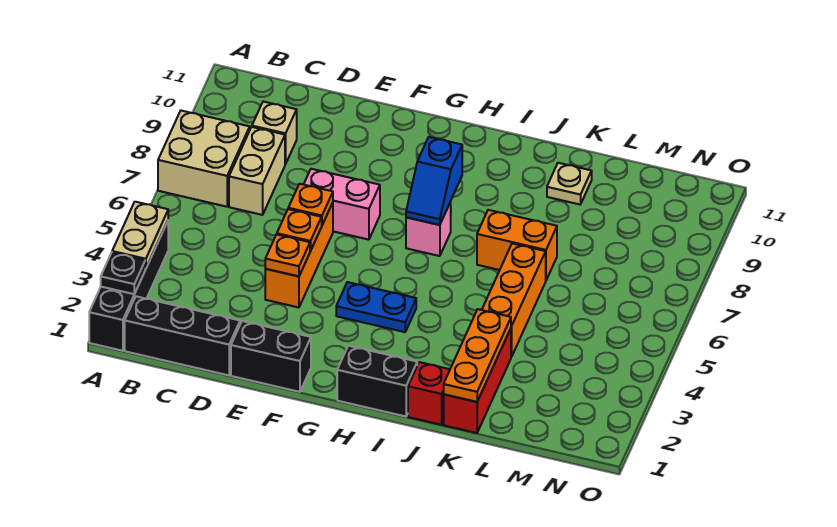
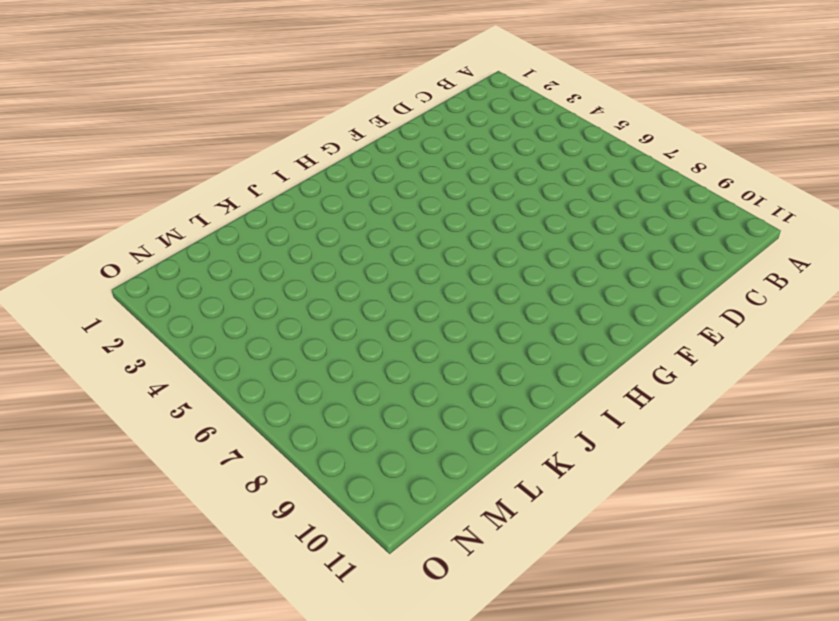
none -> black 1x4 brick [89,221,168,351]
none -> tan 2x2 brick [158,111,250,207]
none -> black 1x3 brick [125,296,240,375]

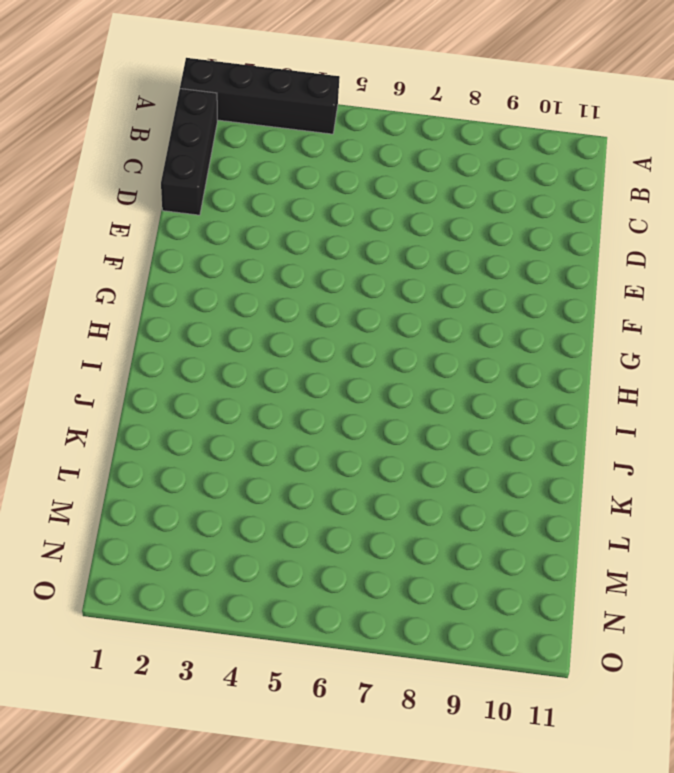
none -> tan 2x2 brick [158,111,250,207]
none -> tan 1x2 brick [229,127,285,215]
none -> tan 1x1 brick [252,102,297,164]

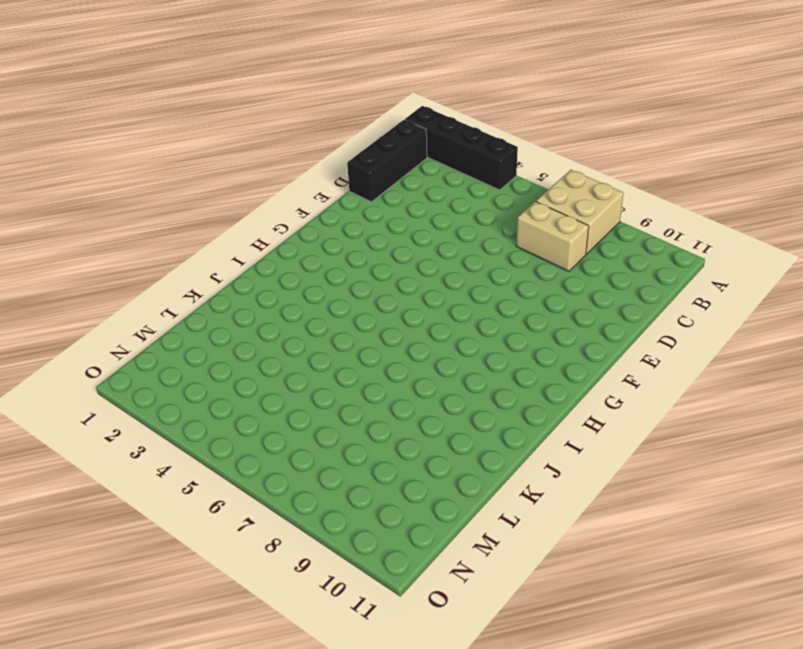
none -> tan 1x1 brick [252,102,297,164]
none -> black 1x2 brick [231,321,311,392]
none -> orange 1x3 brick [265,203,333,307]

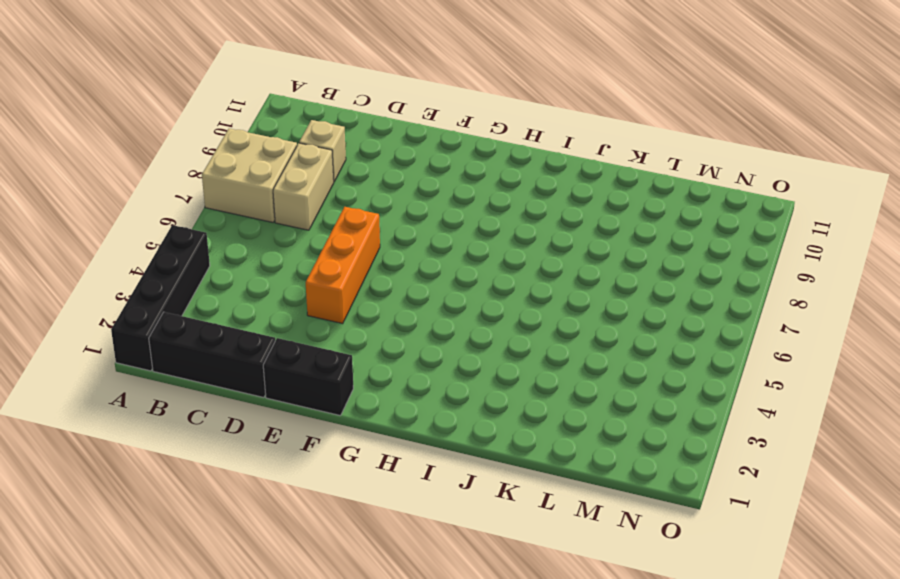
none -> pink 1x2 brick [304,169,380,240]
none -> blue 1x2 plate [336,282,416,332]
none -> black 1x2 brick [337,346,417,416]

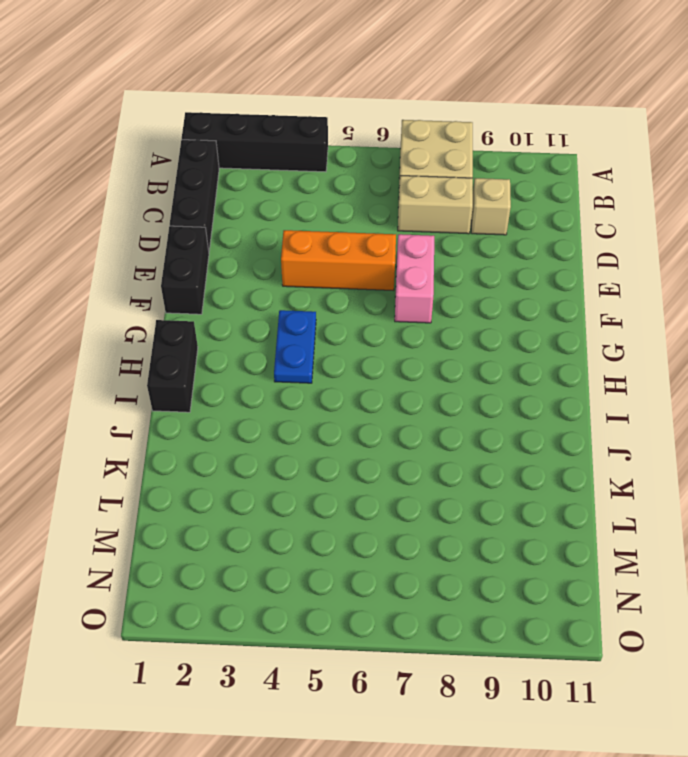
none -> pink 1x1 brick [406,202,451,256]
none -> red 1x1 brick [408,362,450,425]
none -> orange 1x2 brick [477,210,557,280]

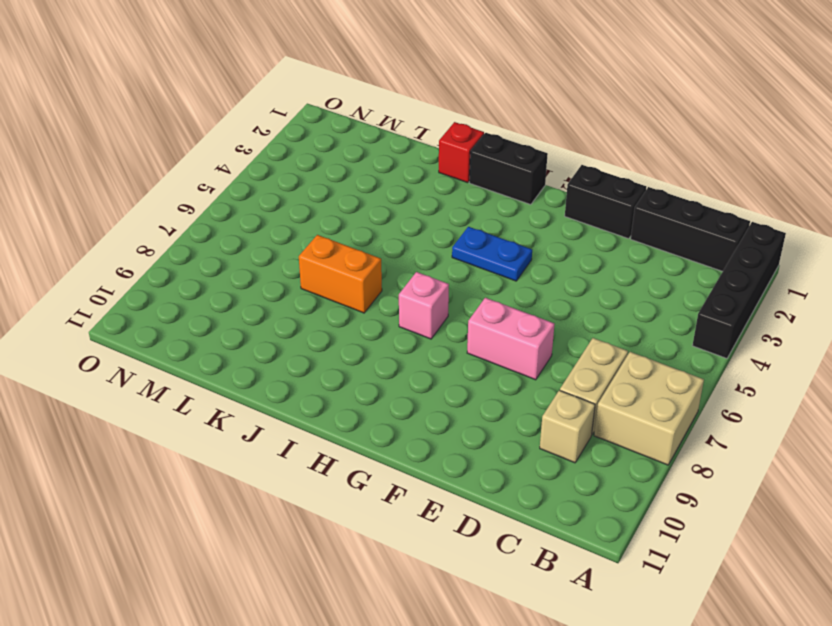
none -> orange 1x3 brick [265,203,333,307]
none -> red 1x3 brick [444,328,511,433]
none -> orange 1x3 brick [482,244,546,357]

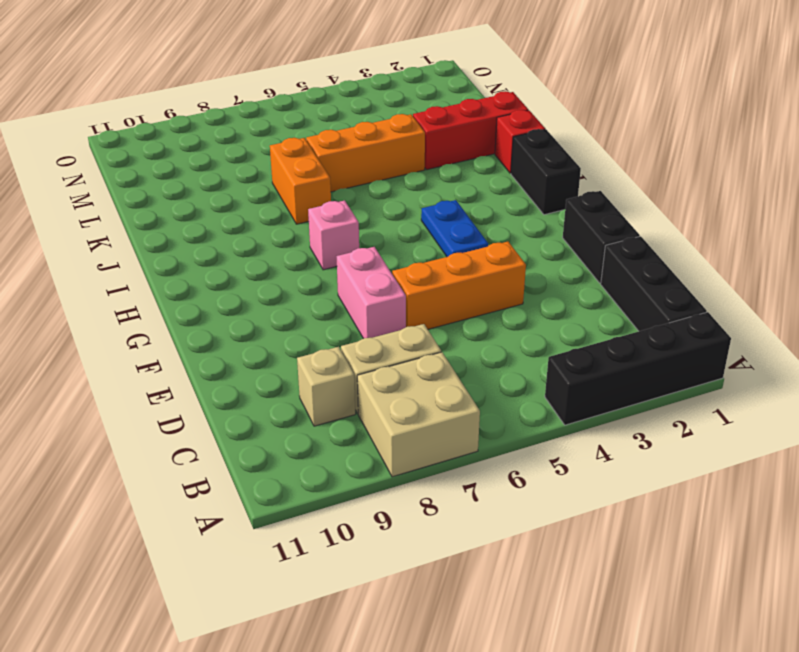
none -> tan 1x1 plate [547,163,592,204]
none -> black 1x1 plate [101,252,145,294]
none -> tan 1x2 plate [112,202,168,269]

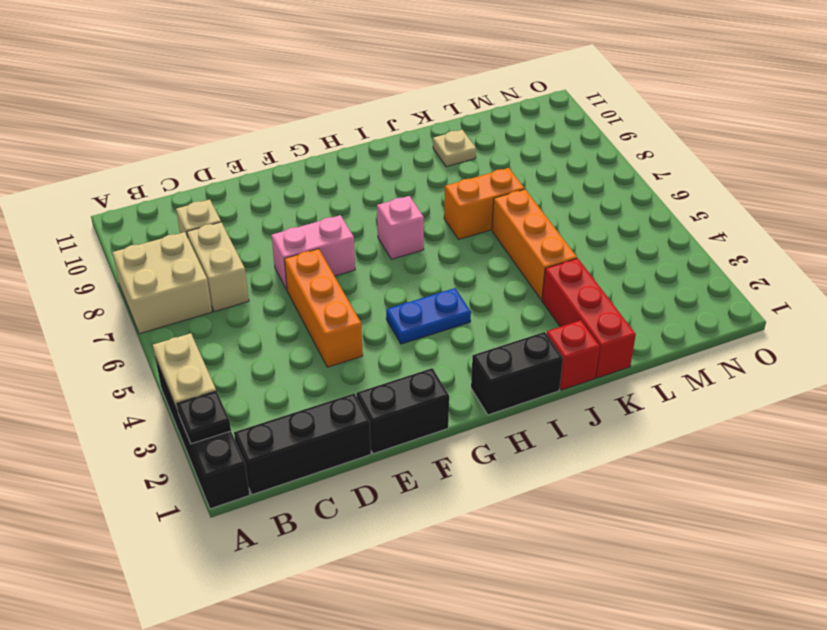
none -> orange 1x1 plate [265,234,310,276]
none -> orange 1x1 plate [277,209,322,251]
none -> orange 1x1 plate [288,184,333,225]

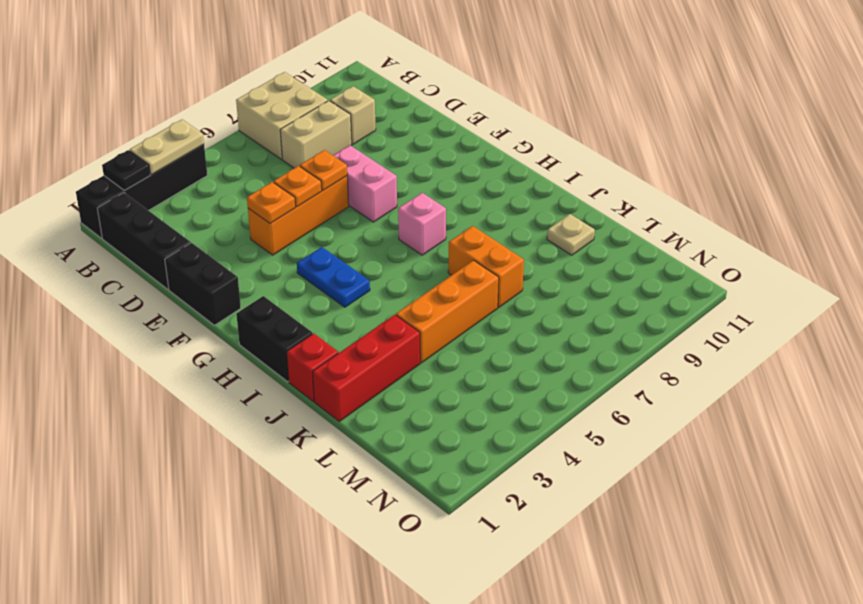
none -> blue 1x2 slope [406,137,462,225]
none -> orange 1x3 plate [444,309,511,402]

